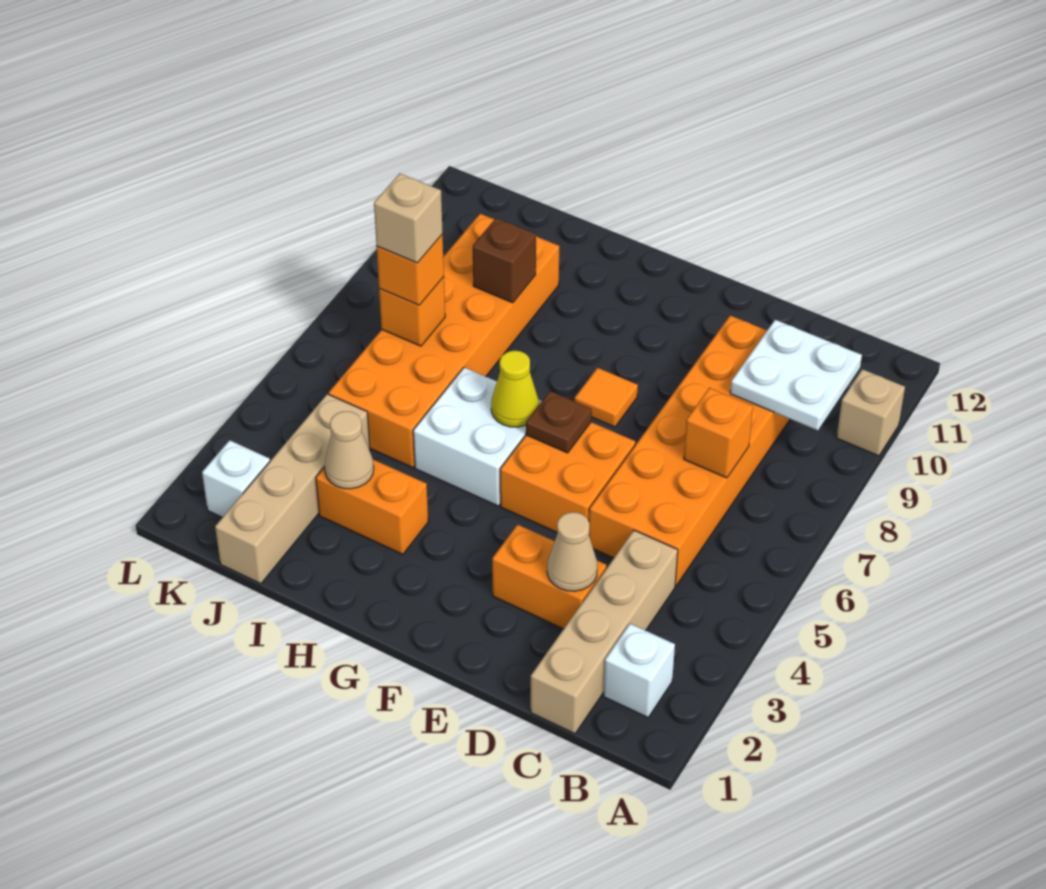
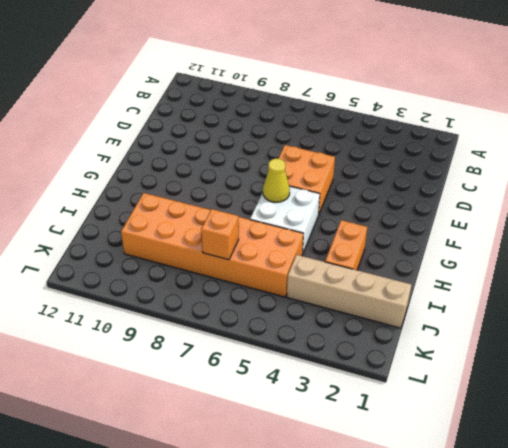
none -> tan 1x1 brick [837,369,905,456]
none -> white 1x1 brick [604,624,675,717]
none -> tan 1x4 brick [531,530,678,734]

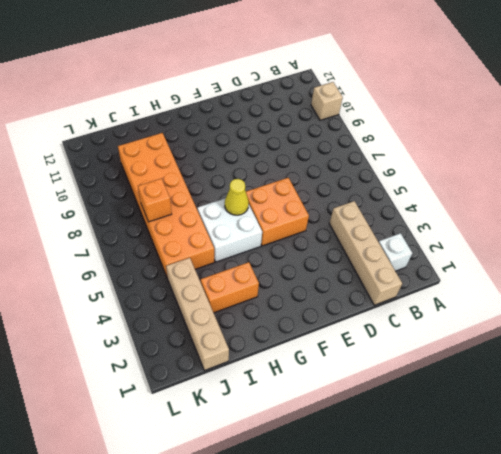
none -> orange 2x6 brick [589,315,790,586]
none -> orange 1x2 brick [492,525,606,629]
none -> orange 1x1 tile [575,368,638,427]

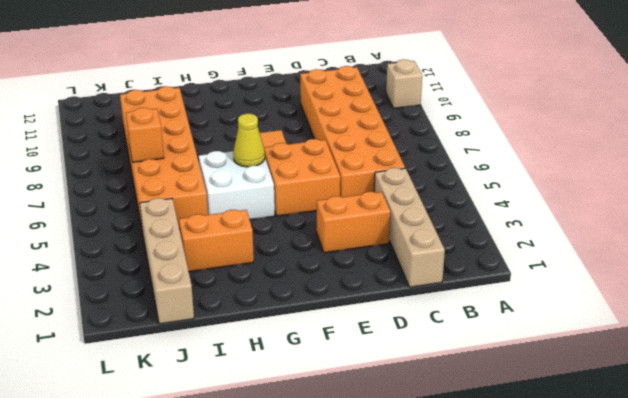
none -> white 1x1 brick [604,624,675,717]
none -> white 1x1 brick [202,440,270,517]
none -> white 2x2 plate [730,320,862,430]

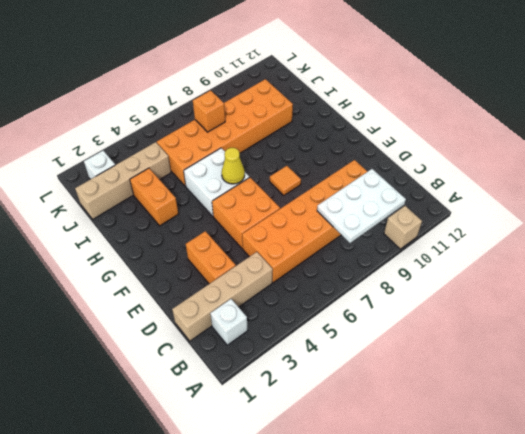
white 2x3 plate [317,169,406,243] -> white 2x2 plate [730,320,862,430]
none -> orange 1x1 brick [684,388,753,478]
none -> tan 1x1 cone [547,512,597,591]
none -> brown 1x1 plate [526,391,592,453]

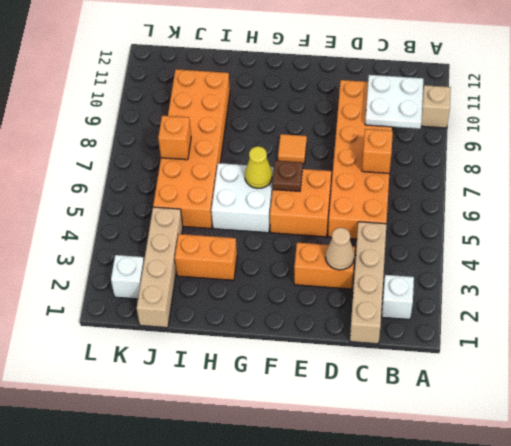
none -> tan 1x1 cone [325,411,374,489]
none -> brown 1x1 brick [473,218,536,303]
none -> orange 1x1 brick [377,234,444,305]

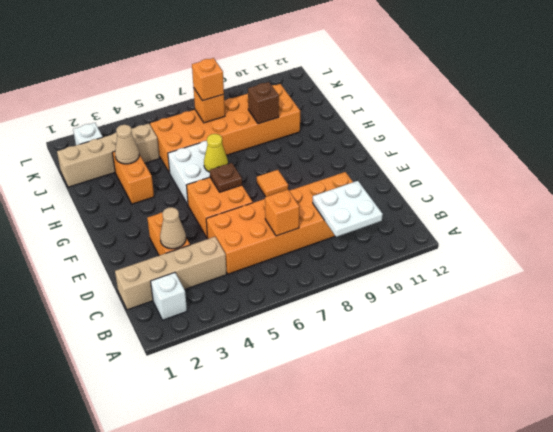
none -> tan 1x1 brick [837,369,905,456]
none -> tan 1x1 brick [374,174,443,263]

